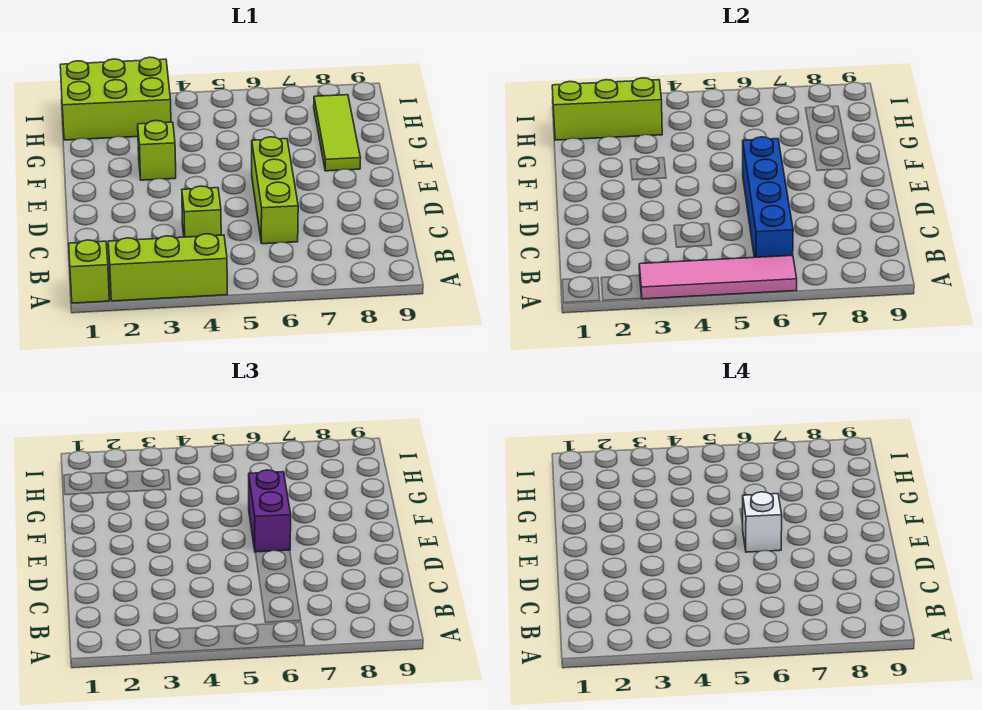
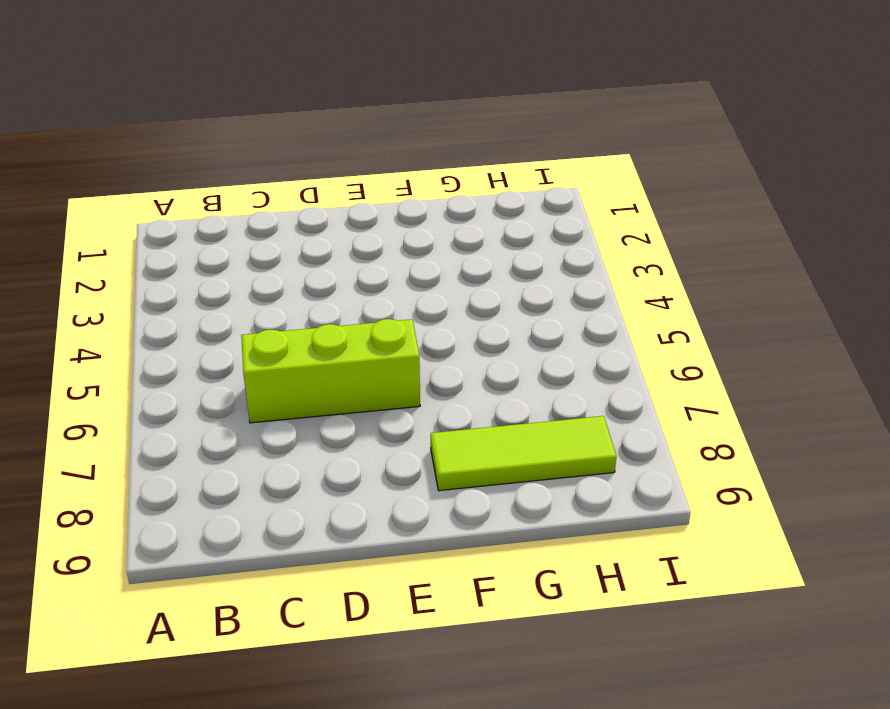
none -> lime 1x1 brick [69,240,109,303]
none -> lime 1x3 brick [108,234,227,301]
none -> lime 1x1 brick [182,186,221,237]

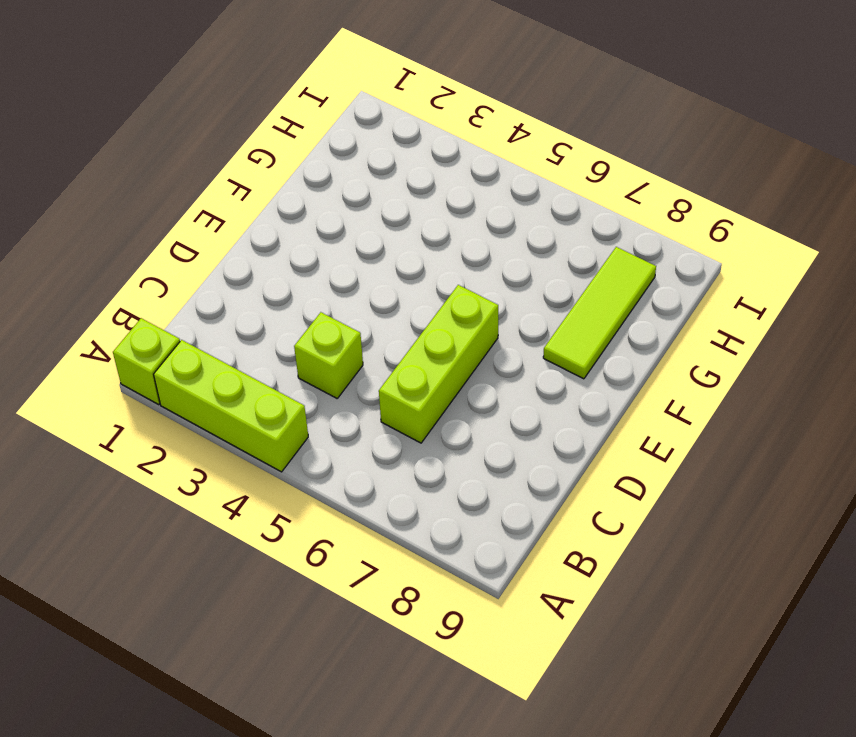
none -> lime 1x1 brick [138,121,176,180]
none -> lime 2x3 brick [60,57,171,140]
none -> pink 1x4 tile [639,255,797,299]

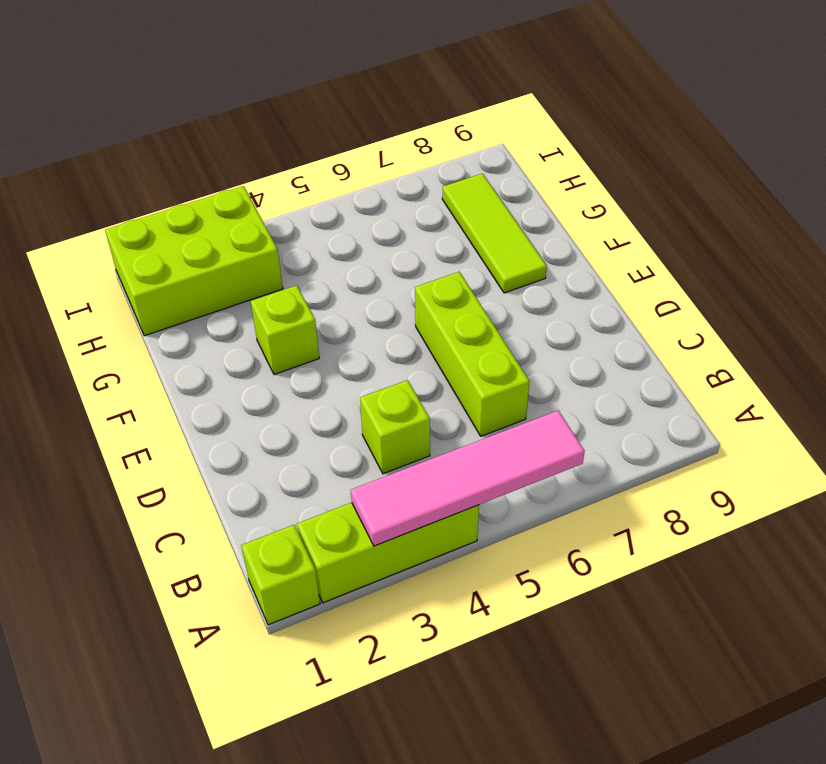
none -> blue 1x4 brick [743,137,793,257]
none -> lime 1x3 brick [552,78,662,140]
none -> purple 1x2 brick [249,470,291,552]

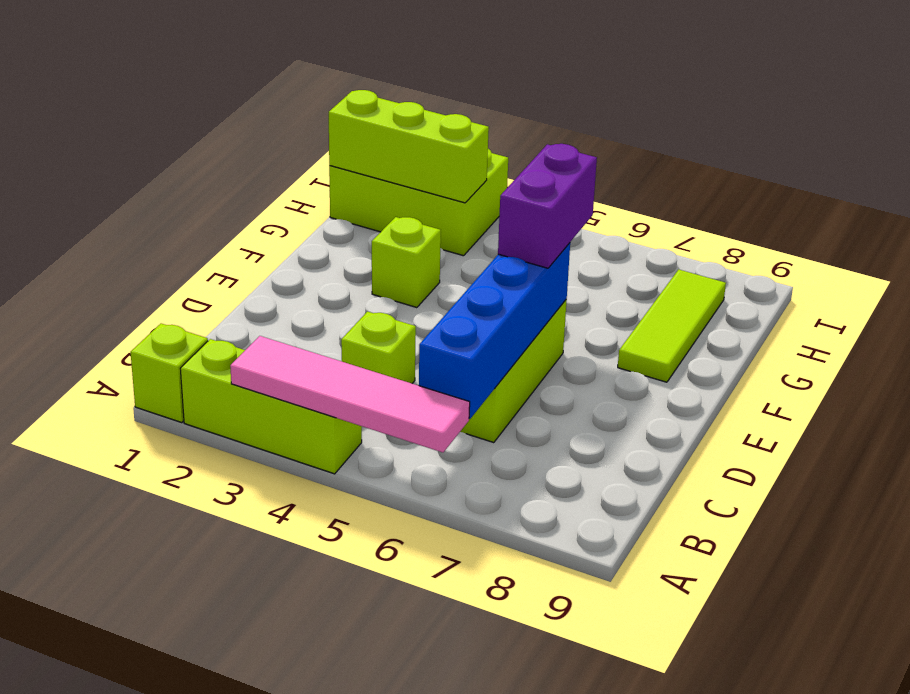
none -> white 1x1 brick [743,492,782,552]

